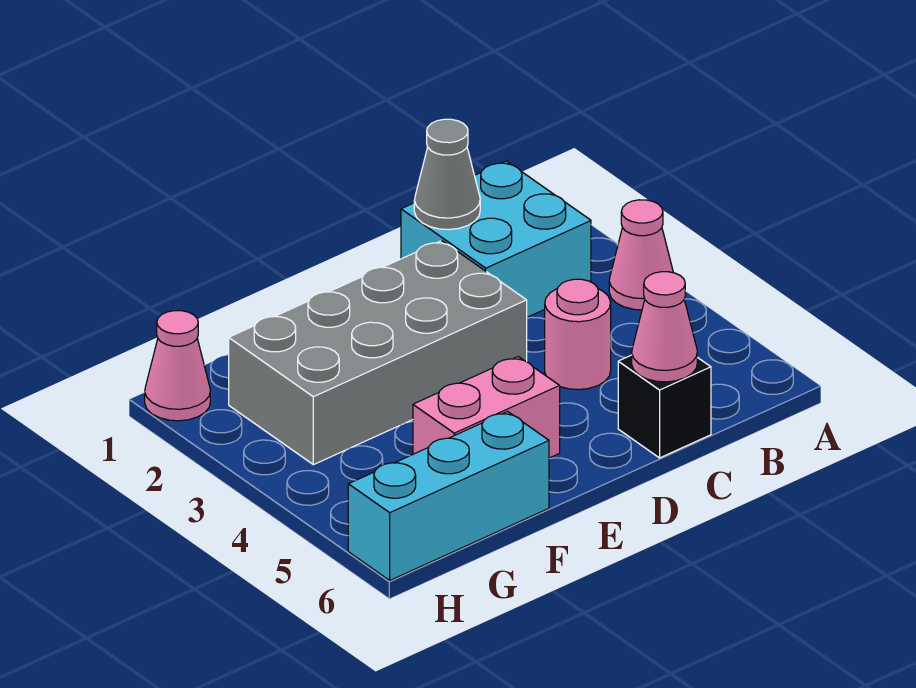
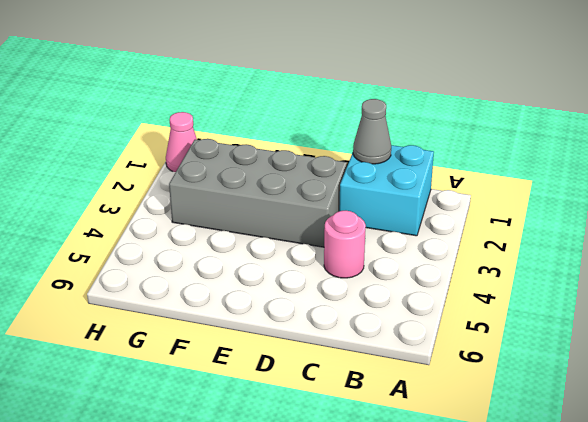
none -> pink 1x1 cone [609,200,673,310]
none -> black 1x1 brick [618,355,711,458]

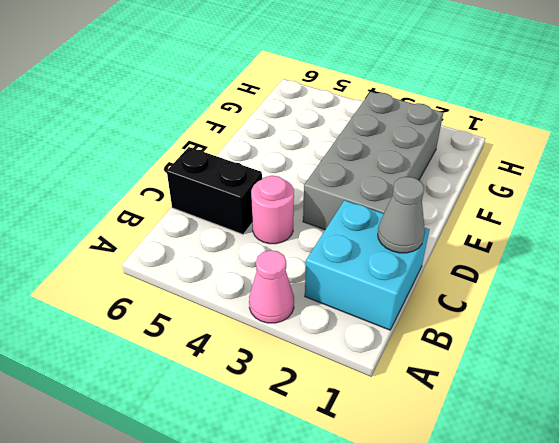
black 1x2 brick [167,147,262,234] -> black 1x1 brick [618,355,711,458]
none -> pink 1x2 brick [413,357,560,458]
none -> cyan 1x3 brick [348,412,549,580]

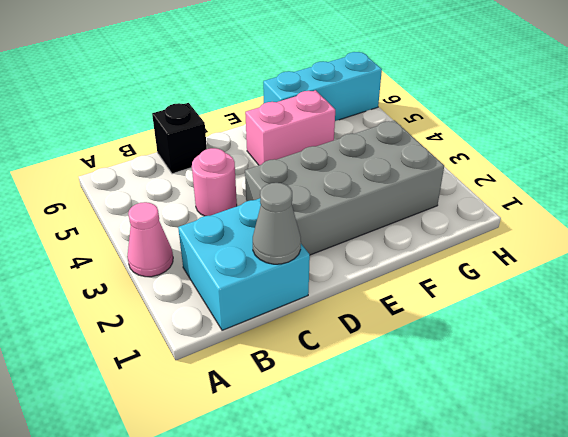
none -> pink 1x1 cone [145,311,210,421]
none -> pink 1x1 cone [632,272,697,382]

